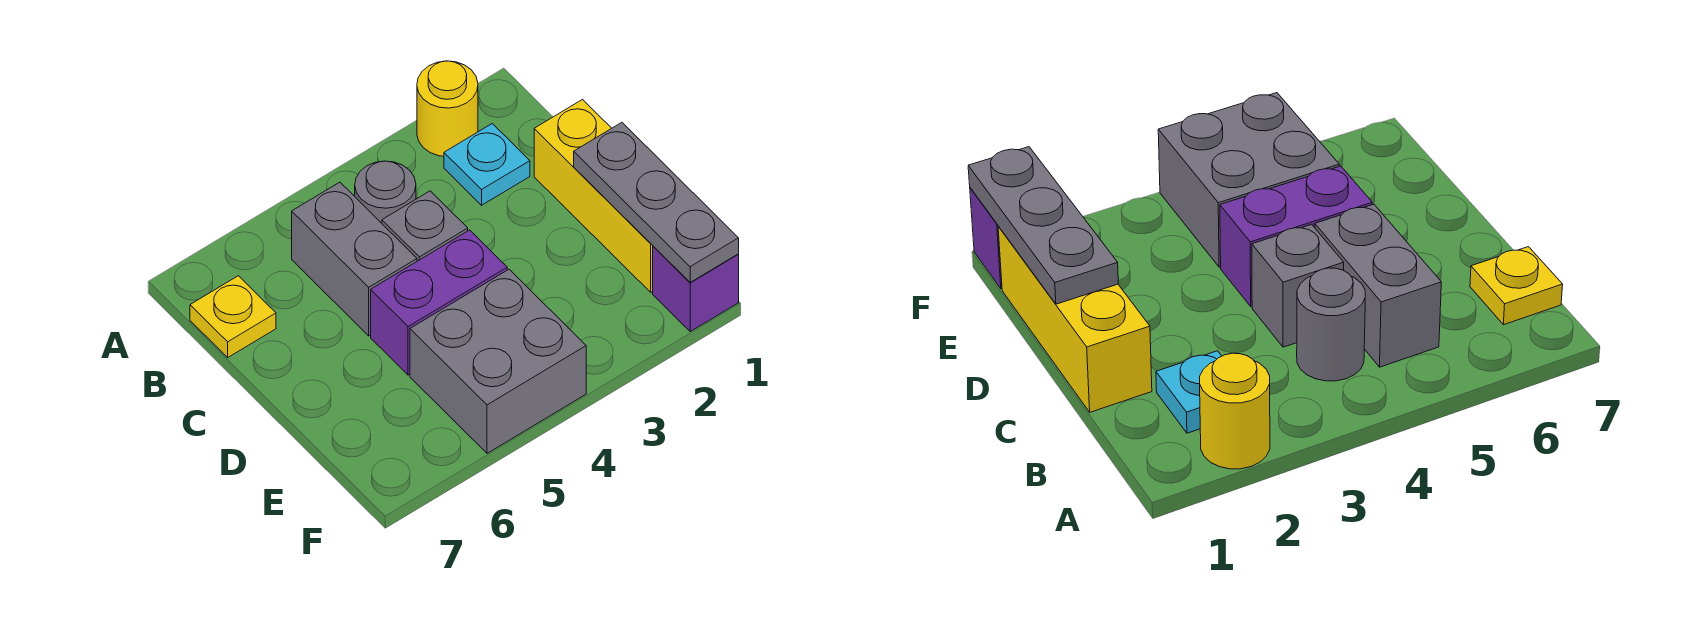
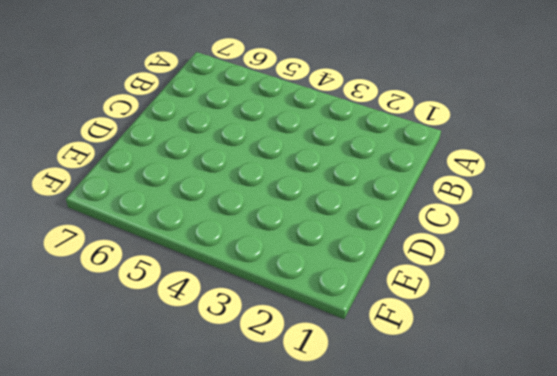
none -> yellow 1x1 round brick [417,61,478,156]
none -> cyan 1x1 plate [444,124,530,205]

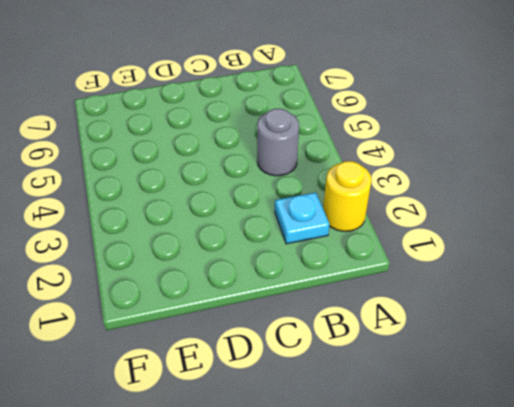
none -> grey 1x2 brick [292,182,417,336]
none -> yellow 1x1 plate [190,276,276,357]

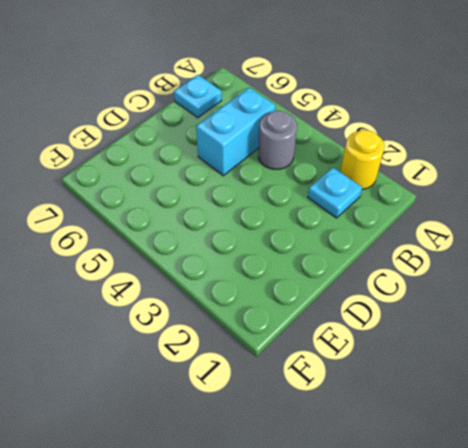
cyan 1x2 brick [196,88,276,176] -> grey 1x2 brick [292,182,417,336]
cyan 1x1 plate [174,75,222,118] -> yellow 1x1 plate [190,276,276,357]
none -> yellow 1x3 brick [534,100,653,292]
none -> grey 1x1 brick [382,191,468,261]

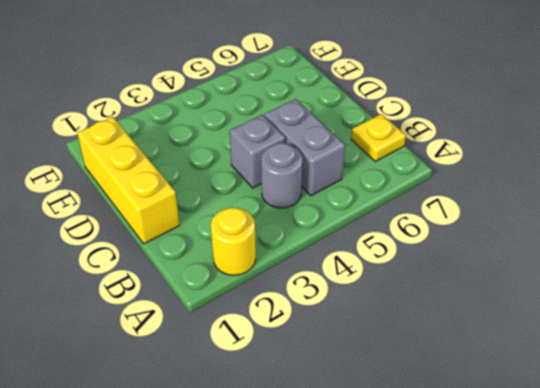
none -> cyan 1x1 plate [444,124,530,205]
none -> purple 1x2 brick [371,230,507,375]

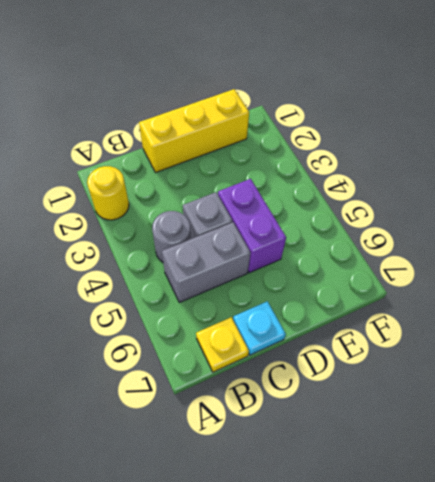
cyan 1x1 plate [233,301,286,355] -> cyan 1x1 plate moved to [444,124,530,205]
none -> grey 2x2 brick [410,269,586,453]
none -> purple 1x1 brick [653,246,739,331]

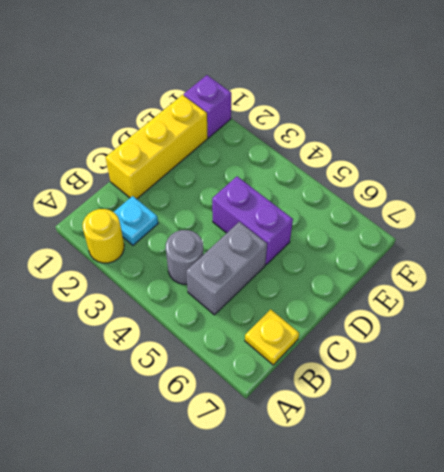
none -> grey 1x1 brick [382,191,468,261]
none -> grey 2x2 brick [410,269,586,453]

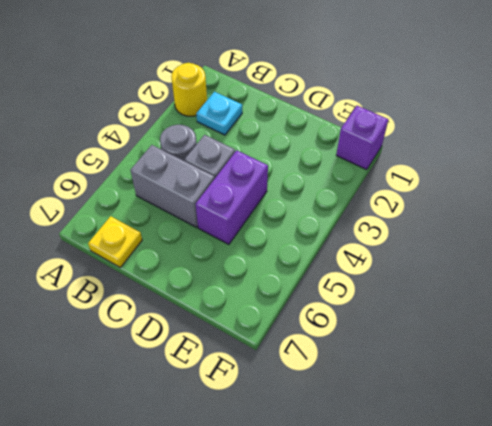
none -> yellow 1x3 brick [534,100,653,292]
none -> grey 2x2 brick [410,269,586,453]

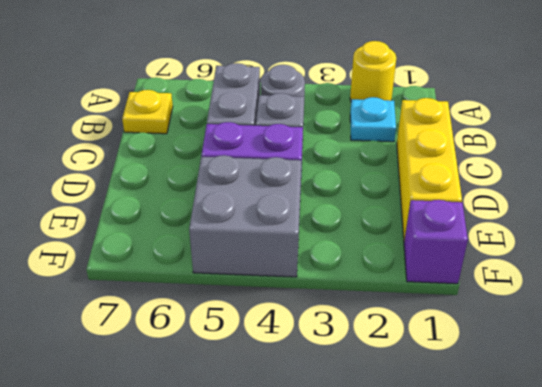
none -> grey 1x3 plate [574,123,739,282]

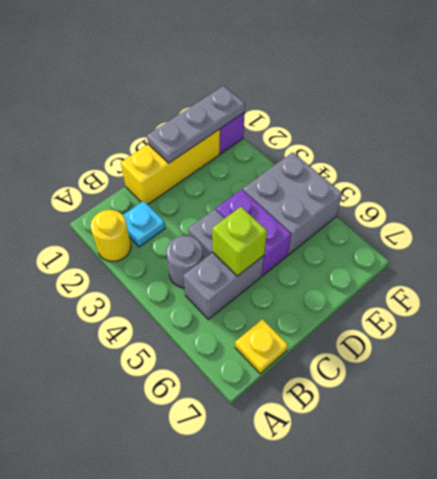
lime 1x1 brick [212,207,267,276] -> none

